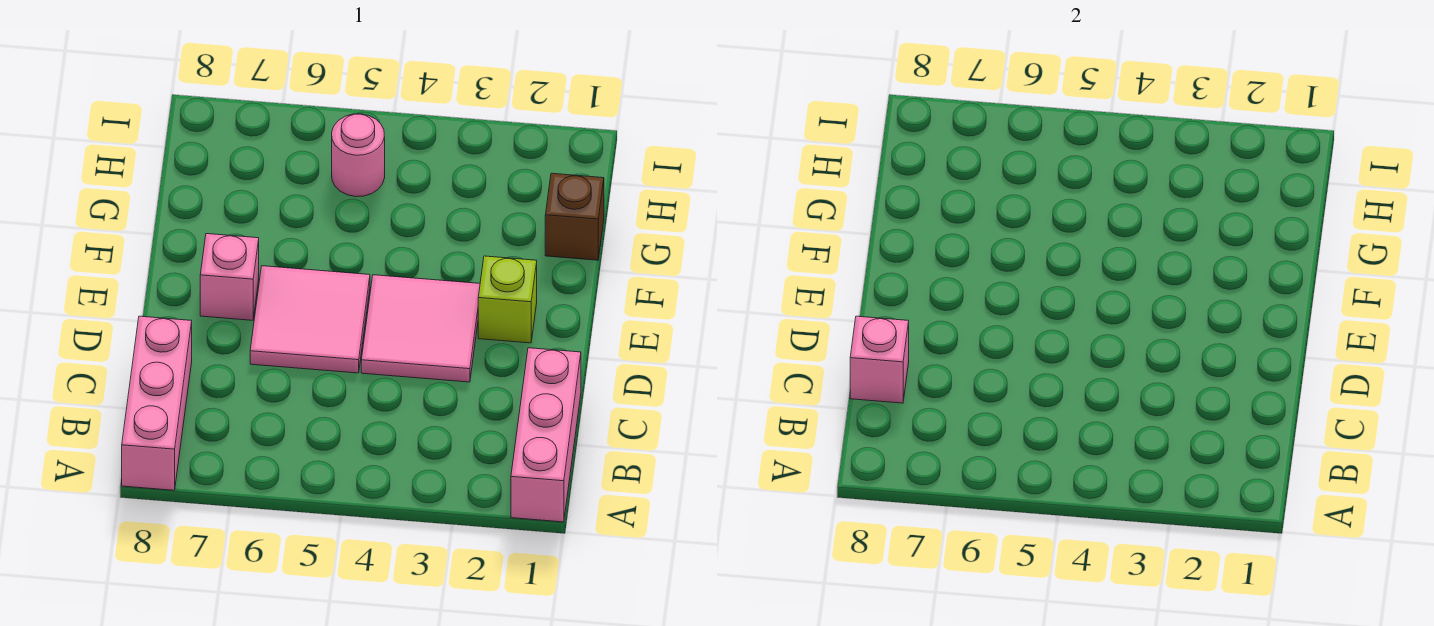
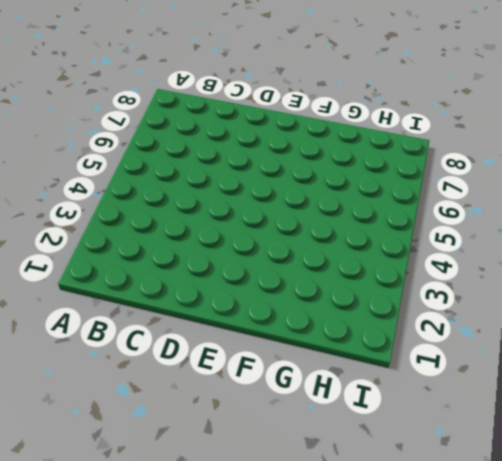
none -> pink 1x3 brick [511,348,581,522]
none -> pink 1x3 brick [122,316,192,490]

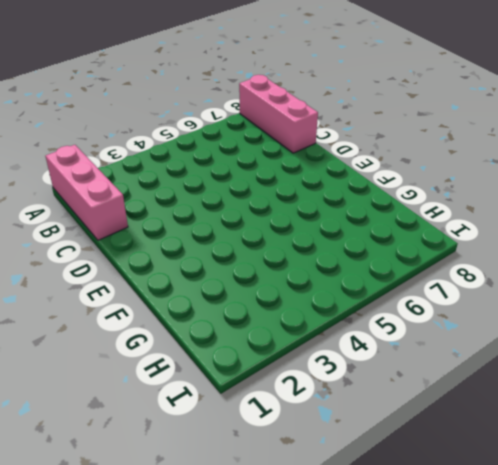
none -> pink 2x2 tile [361,275,480,382]
none -> pink 2x2 tile [250,266,370,373]

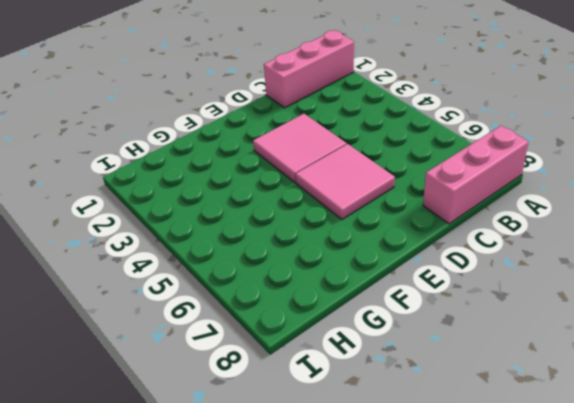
none -> lime 1x1 brick [478,256,537,343]
none -> pink 1x1 brick [200,234,259,320]

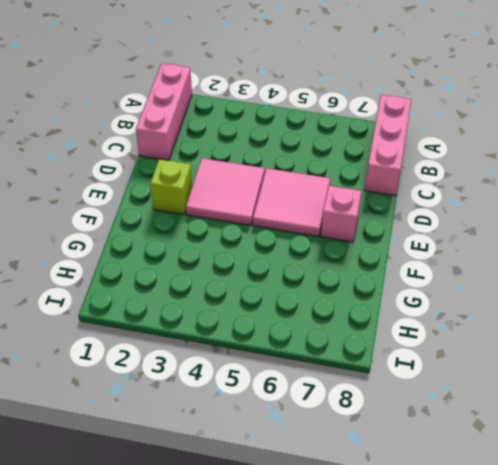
none -> brown 1x1 brick [545,173,604,260]
none -> pink 1x1 round brick [332,114,385,197]

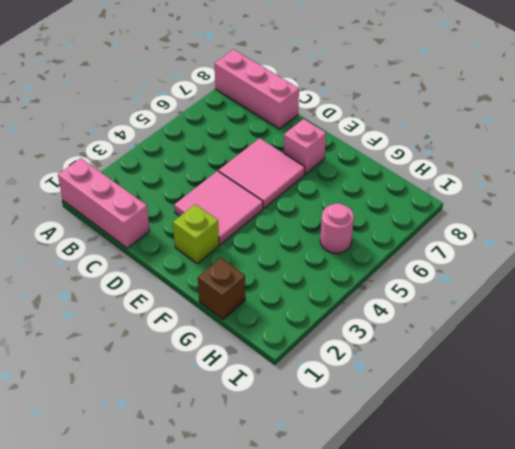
none -> pink 1x1 brick [850,316,909,403]

